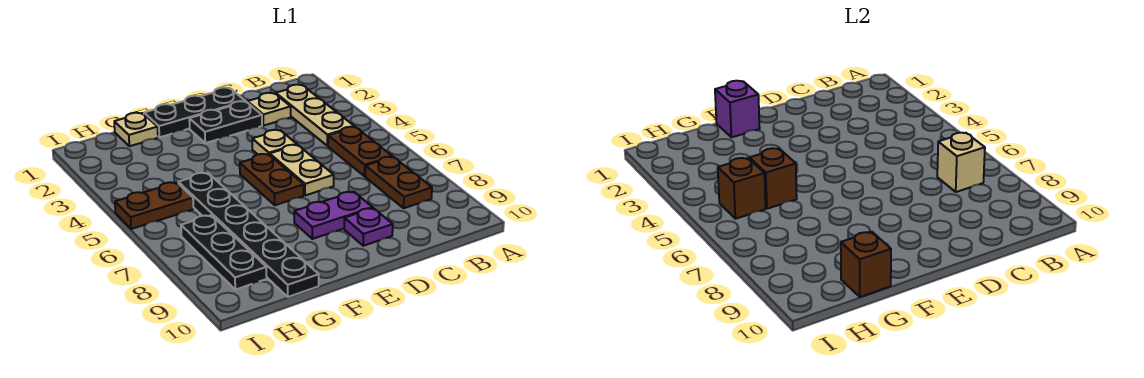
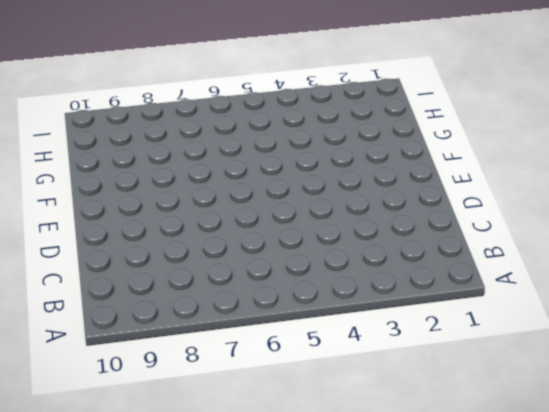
none -> tan 1x3 plate [276,85,355,146]
none -> brown 1x2 plate [328,127,392,176]
none -> brown 1x2 plate [365,157,432,208]

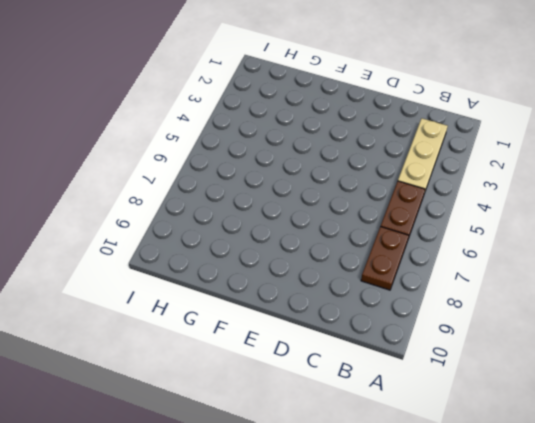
none -> tan 1x1 plate [247,93,291,126]
none -> black 1x3 plate [144,87,245,137]
none -> black 1x2 plate [189,101,262,143]

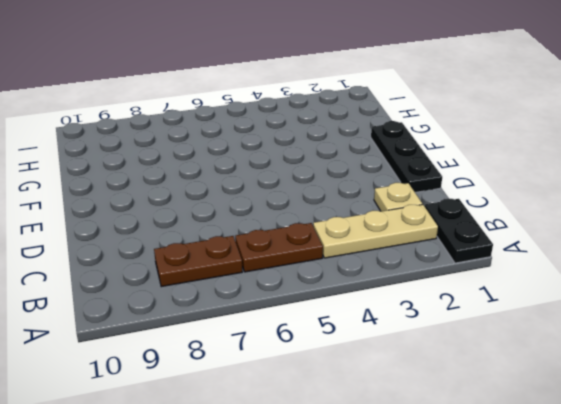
black 1x2 plate [425,199,493,263] -> black 1x2 plate moved to [189,101,262,143]
none -> tan 1x1 plate [252,130,297,155]
none -> tan 1x2 plate [270,145,334,195]
none -> purple 1x2 plate [294,192,373,239]

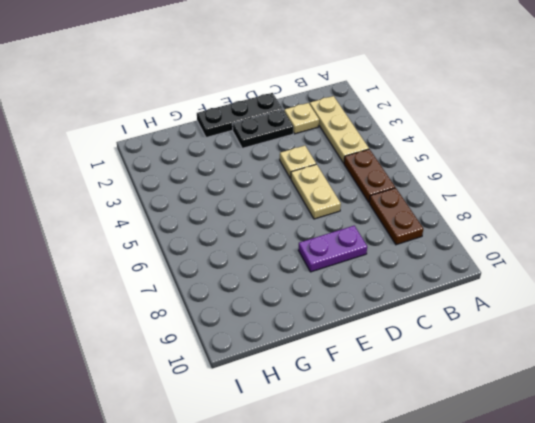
none -> purple 1x1 plate [344,208,393,246]
none -> brown 1x2 plate [240,154,304,205]
none -> tan 1x1 plate [114,113,158,146]

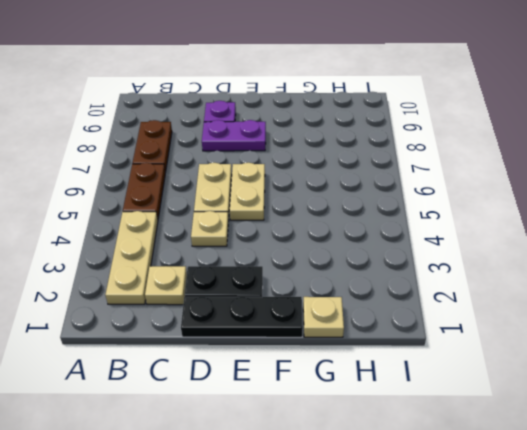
tan 1x2 plate [230,163,265,220] -> brown 1x2 plate [240,154,304,205]
none -> black 1x6 plate [178,173,319,297]
none -> brown 1x2 plate [115,182,193,229]
none -> black 1x3 plate [181,215,267,290]

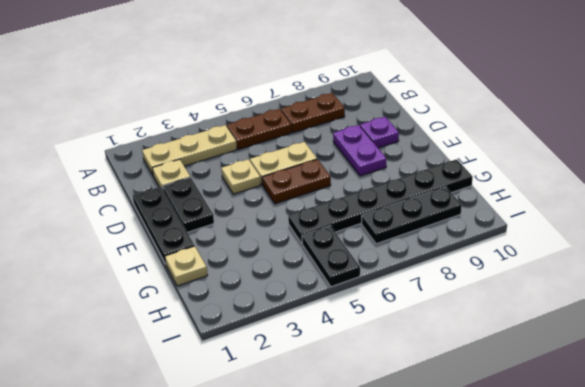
black 1x2 plate [302,226,360,287] -> brown 1x2 plate [115,182,193,229]
none -> tan 1x1 brick [937,133,985,192]
none -> purple 1x1 brick [715,81,760,137]
none -> brown 1x1 brick [749,148,797,209]

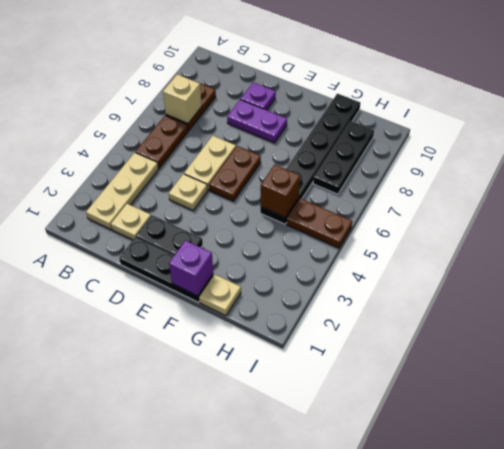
none -> brown 1x1 brick [841,232,891,297]
none -> brown 1x1 brick [718,158,765,219]

